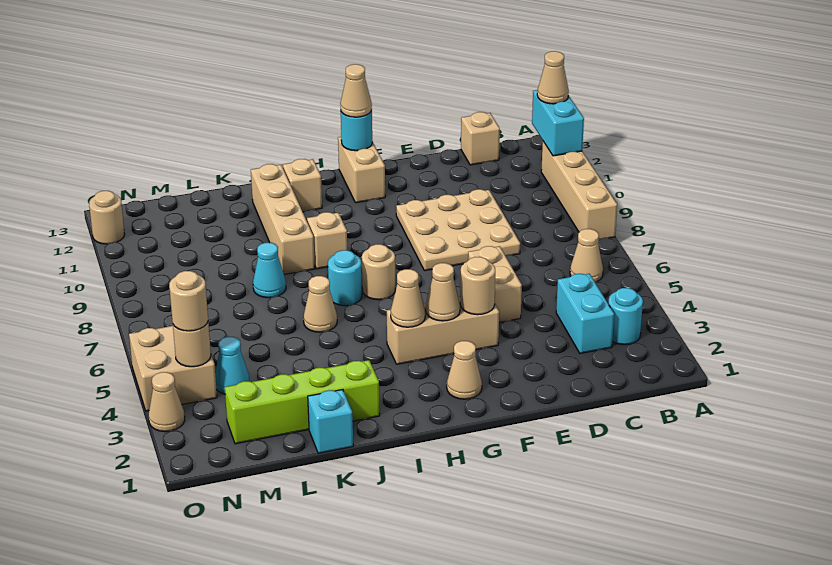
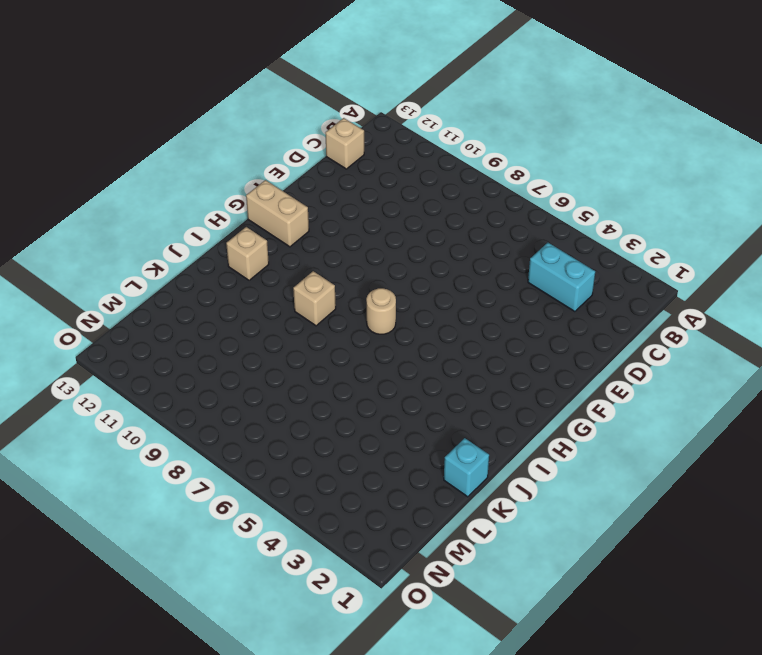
none -> tan 1x4 brick [541,141,617,240]
none -> cyan 1x1 round brick [608,288,643,345]
none -> tan 1x1 cone [570,229,603,282]
none -> tan 3x3 plate [396,189,520,271]

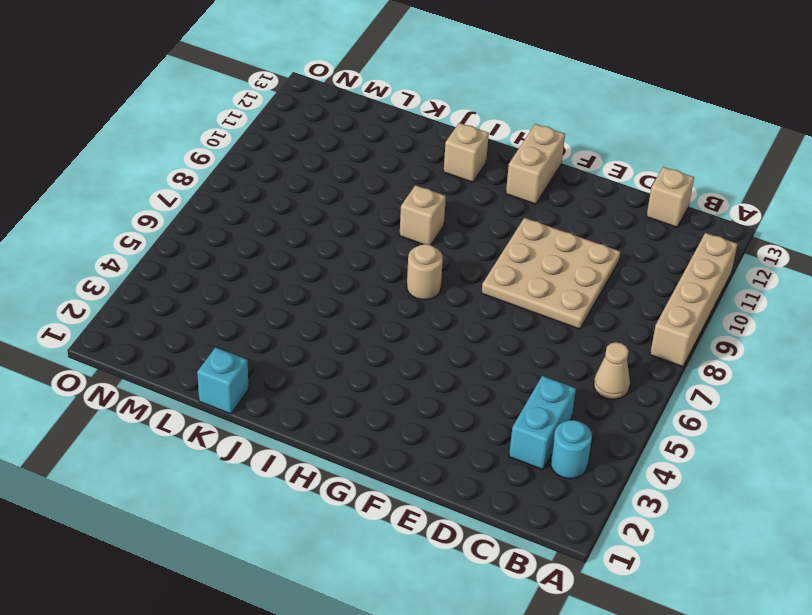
none -> tan 1x2 brick [468,246,522,322]
none -> tan 1x3 brick [387,297,499,364]
none -> tan 1x1 cone [447,341,482,399]
none -> cyan 1x1 round brick [328,250,362,306]

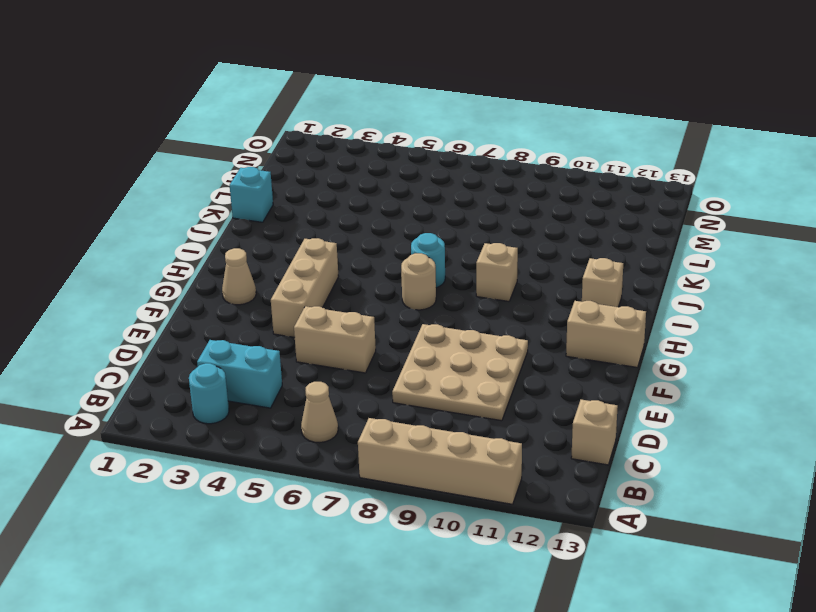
none -> lime 1x4 brick [225,360,380,444]
none -> tan 1x1 cone [304,276,337,332]
none -> tan 1x4 brick [251,164,315,274]
none -> cyan 1x1 cone [253,243,286,298]

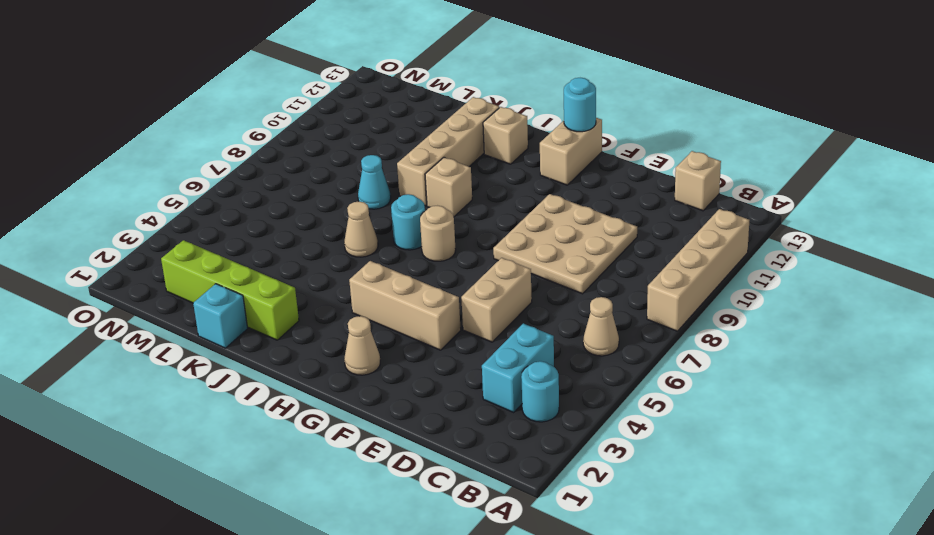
none -> cyan 1x1 cone [215,337,249,394]
none -> tan 2x2 brick [129,326,217,411]
none -> tan 1x1 cone [149,372,185,432]
none -> tan 1x1 round brick [89,191,125,244]

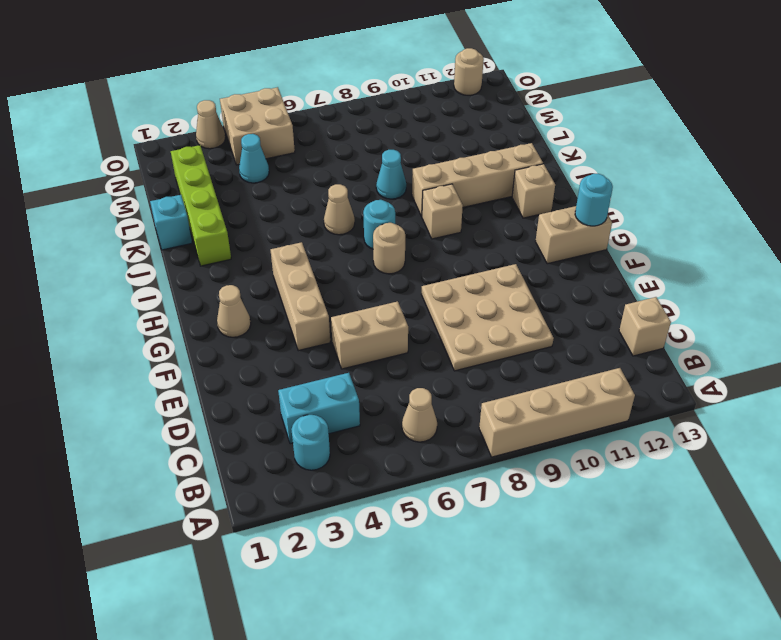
none -> cyan 1x2 brick [532,90,584,156]
none -> tan 1x1 round brick [460,257,495,315]
none -> tan 1x1 cone [426,263,460,321]
none -> tan 1x1 cone [391,269,425,327]

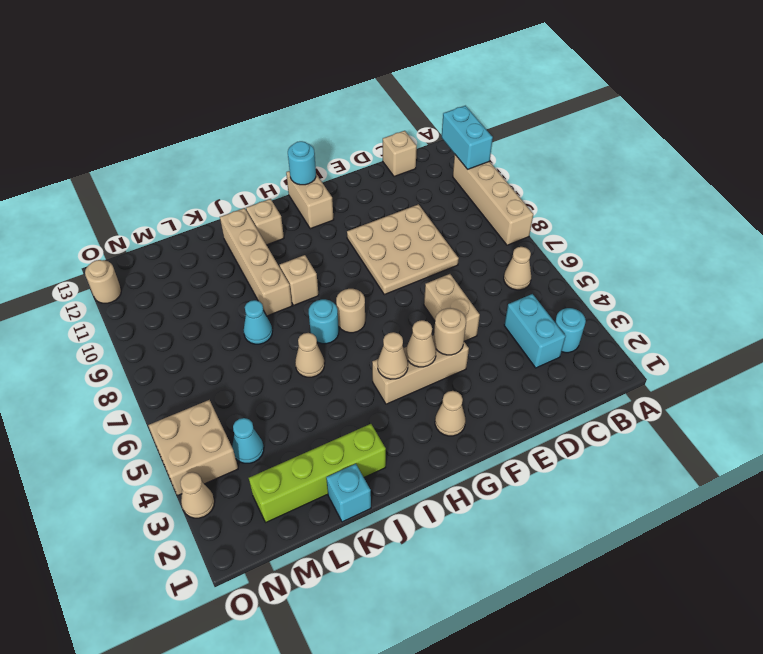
none -> tan 1x1 round brick [173,322,211,367]
none -> tan 1x1 cone [537,51,569,104]
none -> tan 1x1 cone [340,64,372,117]
none -> tan 1x1 round brick [169,271,208,331]

